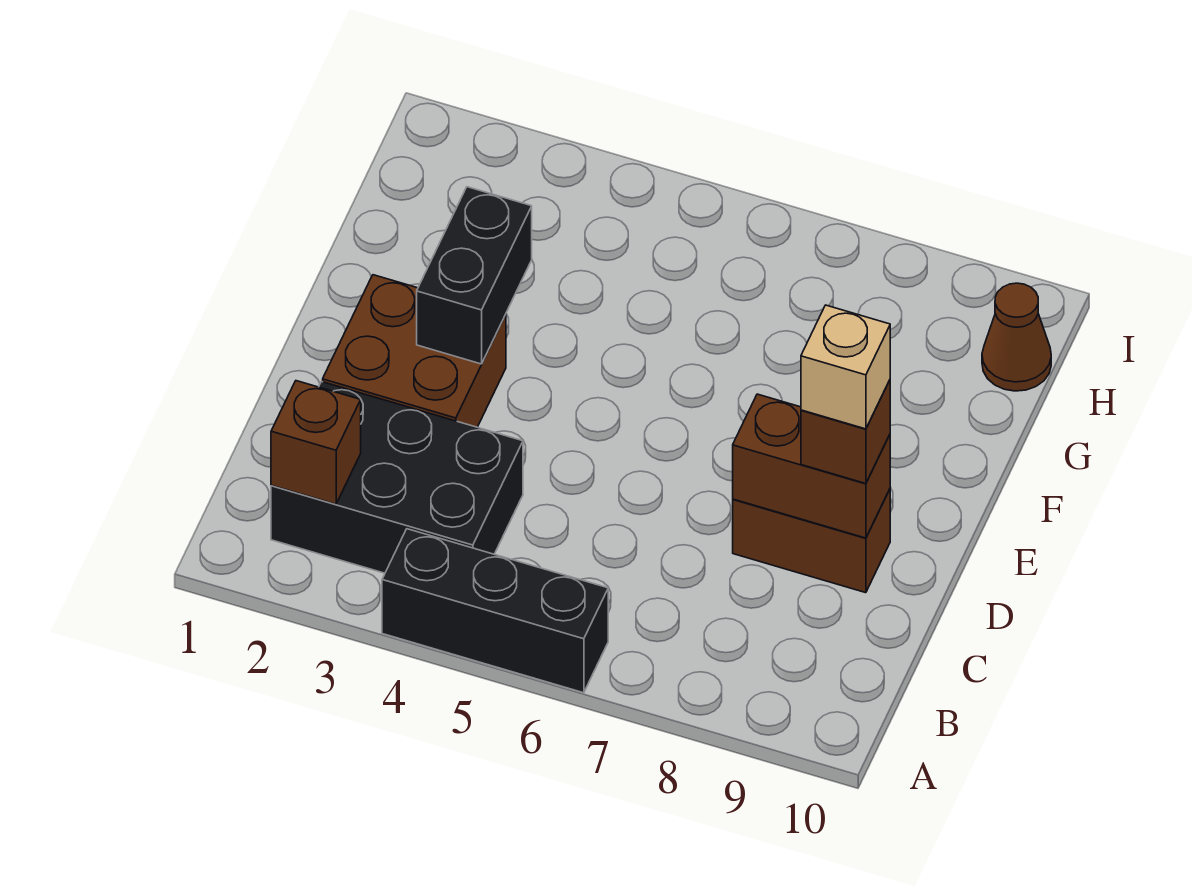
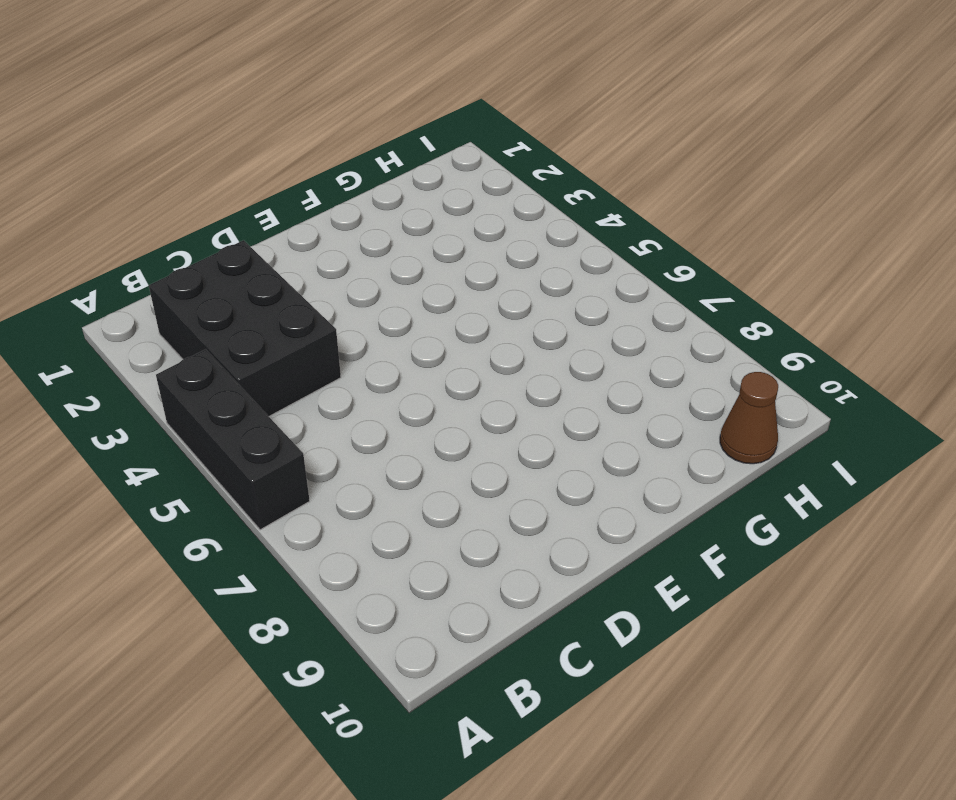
none -> brown 2x2 brick [323,275,506,427]
none -> brown 1x2 brick [733,489,890,593]

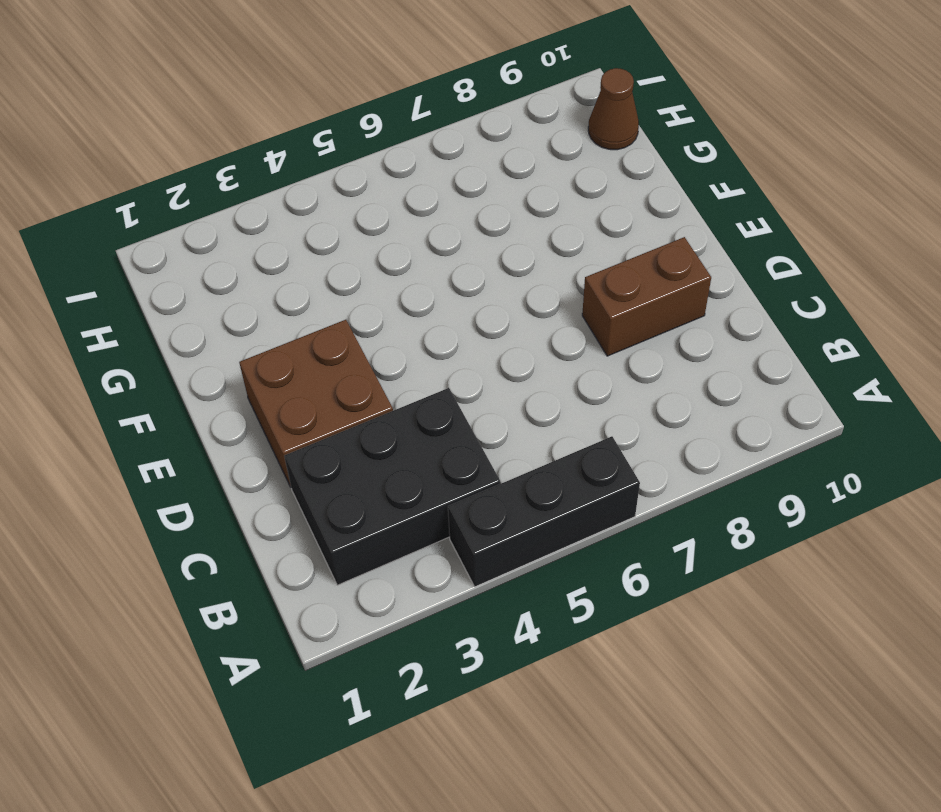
none -> brown 1x1 brick [271,381,361,504]
none -> brown 1x2 brick [733,394,890,538]

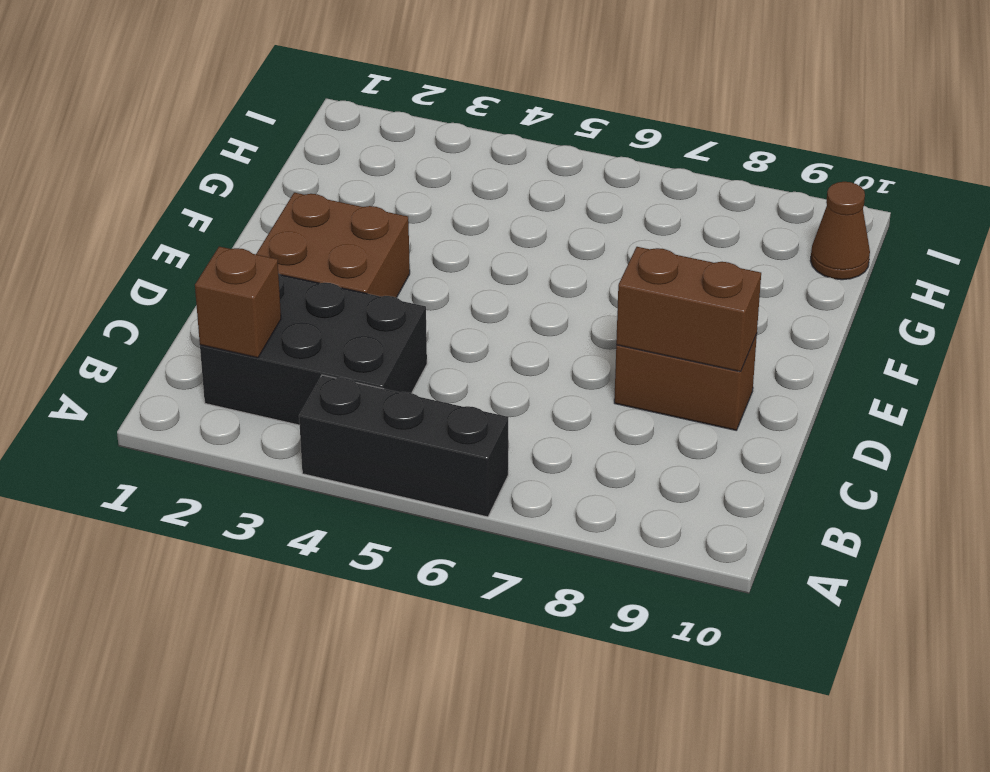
none -> black 1x2 brick [417,187,532,364]
none -> brown 1x1 brick [801,380,890,484]

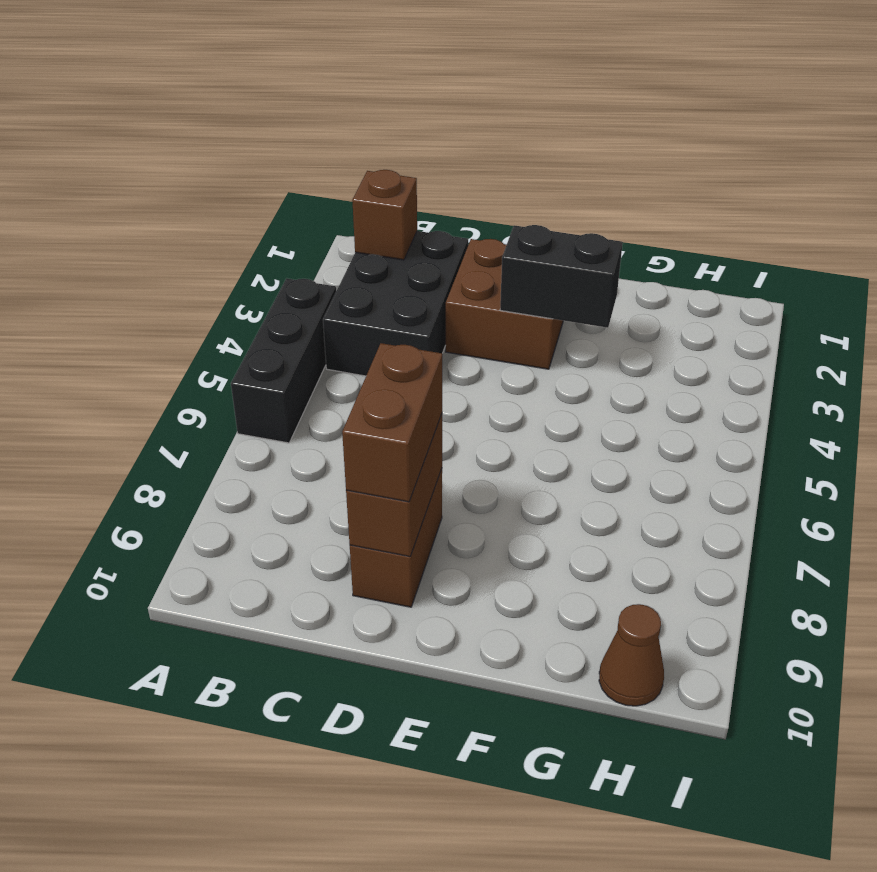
brown 1x2 brick [342,343,442,502] -> brown 1x1 brick [801,380,890,484]
none -> tan 1x1 brick [801,305,890,429]

